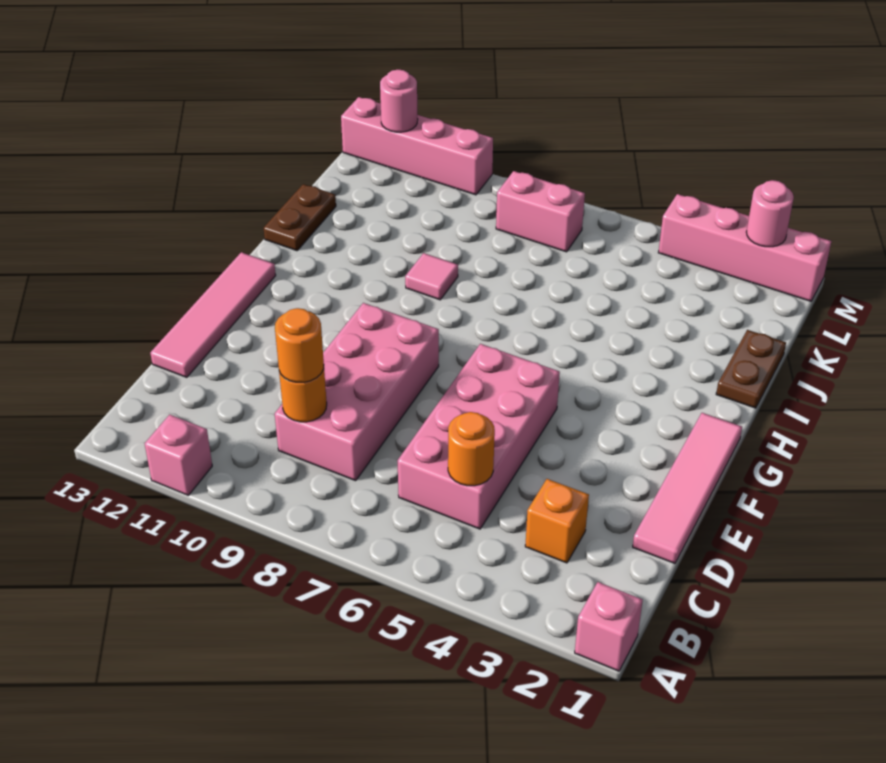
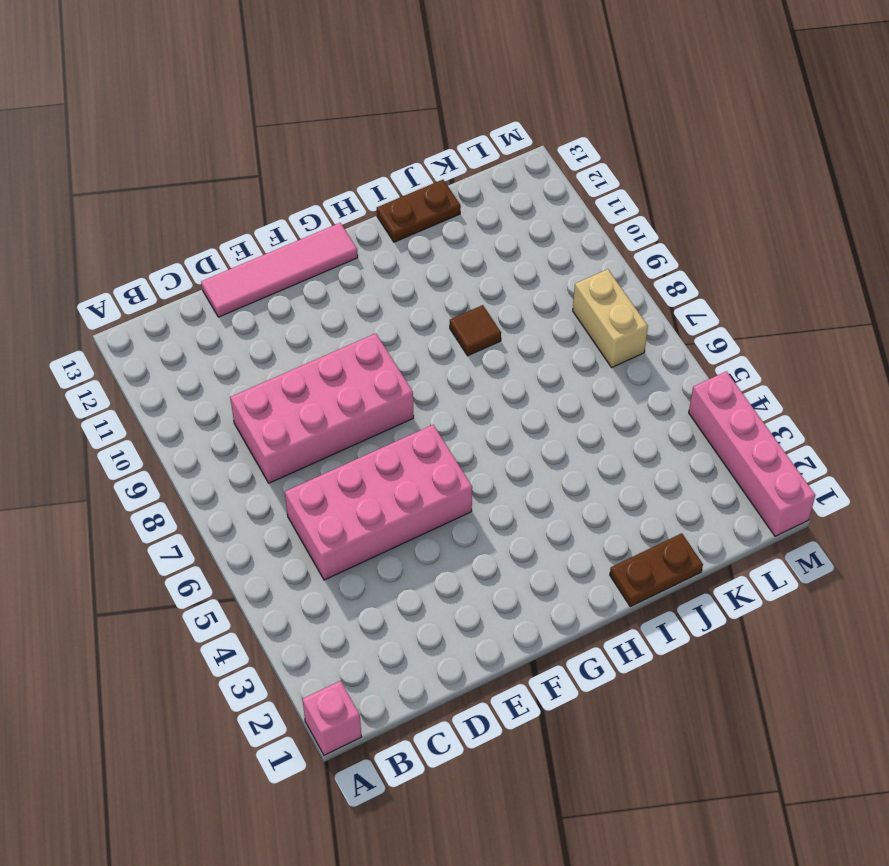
brown 1x1 tile [450,305,501,356] -> pink 1x1 tile [405,253,458,300]
tan 1x2 brick [573,269,648,367] -> pink 1x2 brick [496,171,585,252]
none -> pink 1x1 brick [145,415,212,495]
none -> orange 1x1 brick [525,479,589,563]
none -> pink 1x4 tile [633,413,742,563]

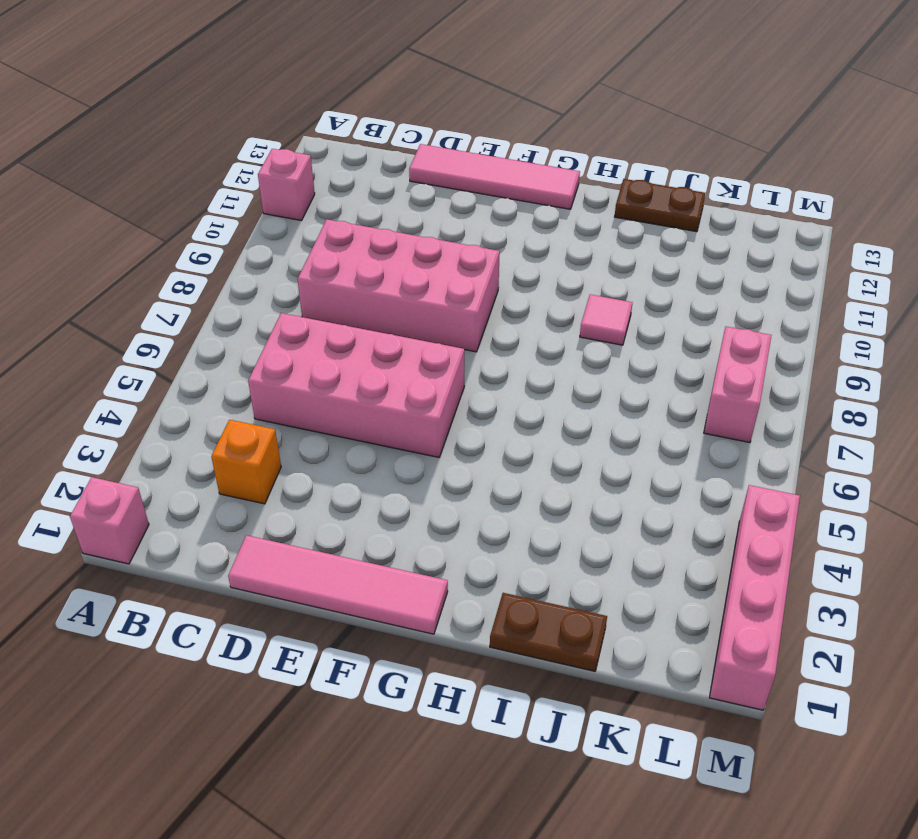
none -> pink 1x4 brick [341,97,493,195]
none -> orange 1x1 round brick [448,412,495,486]
none -> orange 1x1 round brick [279,369,327,422]

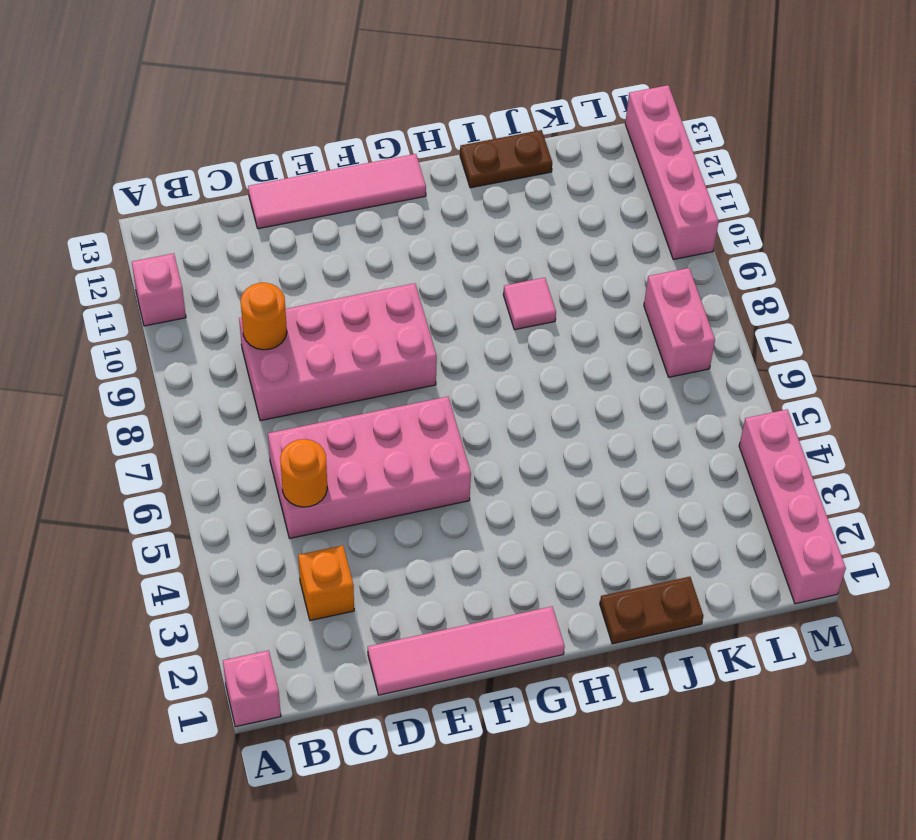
none -> pink 1x1 round brick [746,180,794,247]
none -> pink 1x1 round brick [380,70,418,132]
none -> orange 1x1 round brick [275,308,324,382]

